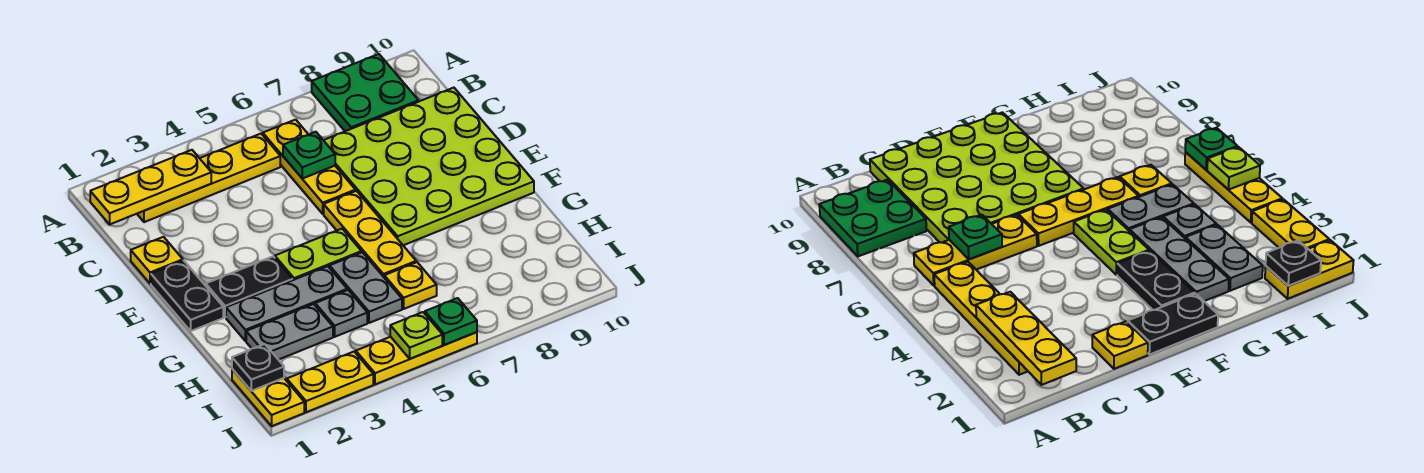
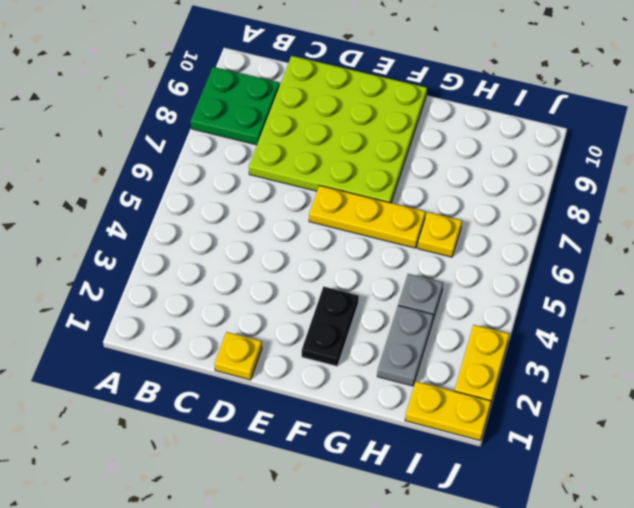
none -> yellow 1x4 plate [137,134,280,222]
none -> yellow 1x3 plate [263,120,355,214]
none -> black 1x2 plate [151,261,223,331]

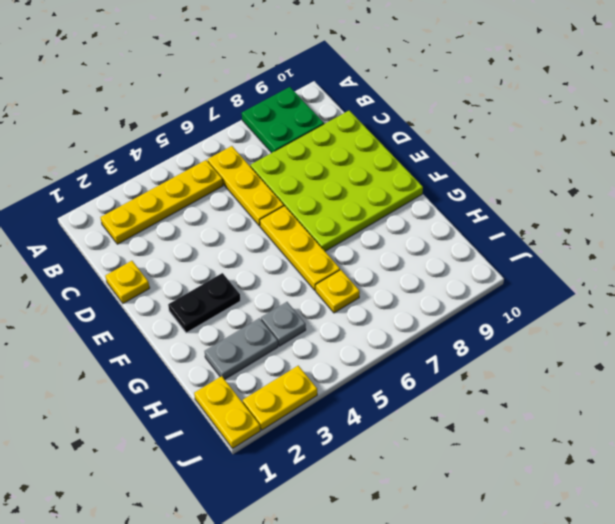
none -> black 1x2 plate [151,261,223,331]
none -> lime 1x2 plate [275,229,361,280]
none -> grey 1x3 plate [226,266,347,341]

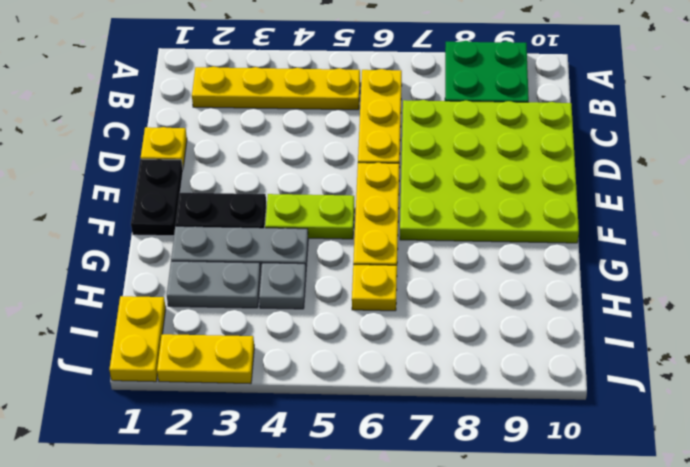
none -> grey 1x2 plate [330,252,402,323]
none -> yellow 1x3 plate [356,332,477,384]
none -> yellow 1x3 plate [90,150,211,225]

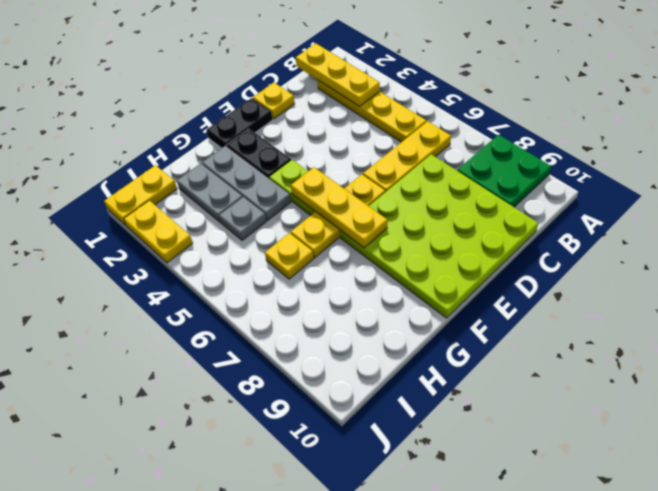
yellow 1x3 plate [291,167,387,248] -> yellow 1x3 plate moved to [356,332,477,384]
none -> grey 1x2 plate [330,252,402,323]
none -> green 1x1 plate [283,132,335,179]
none -> black 1x1 plate [232,344,284,391]

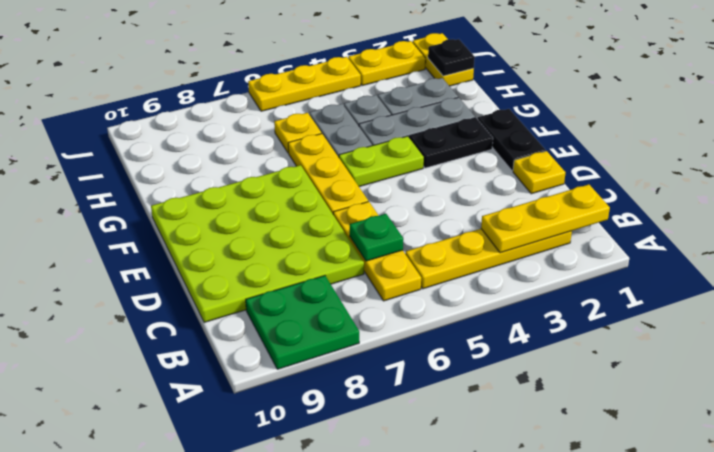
none -> lime 1x1 plate [390,312,442,359]
none -> green 1x1 plate [425,298,477,345]

